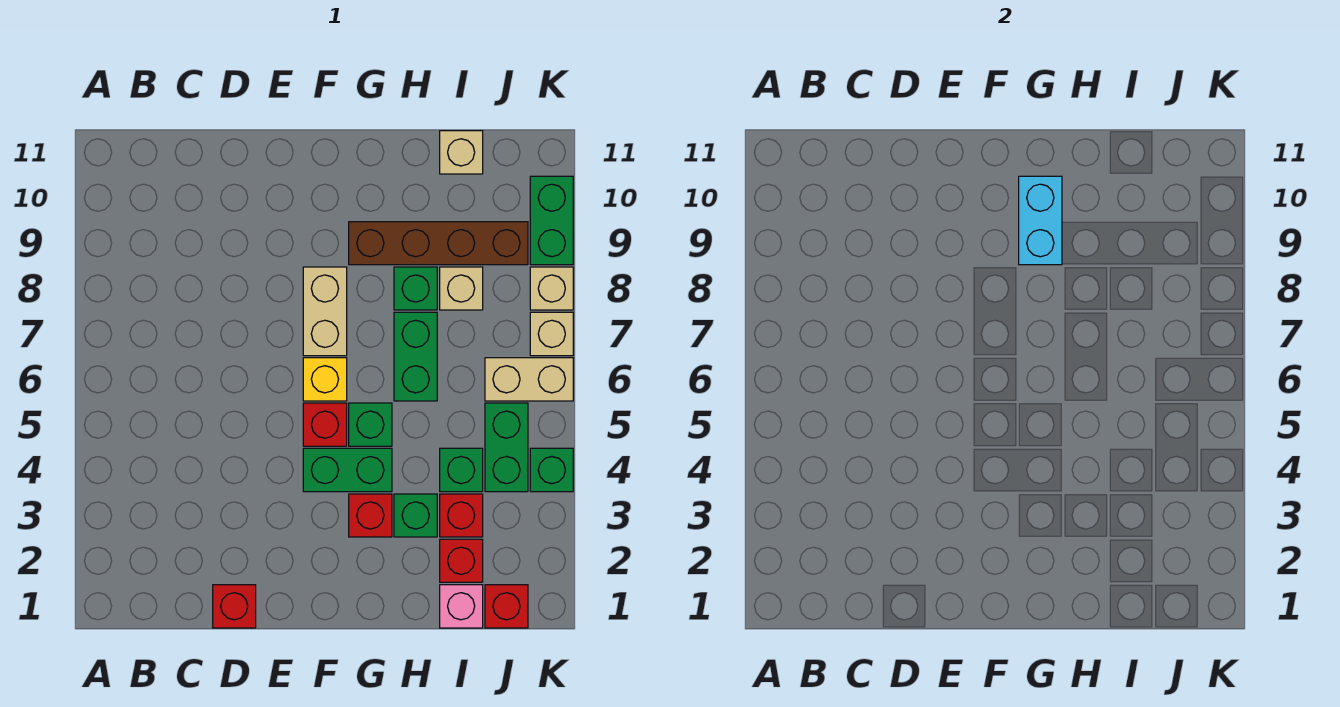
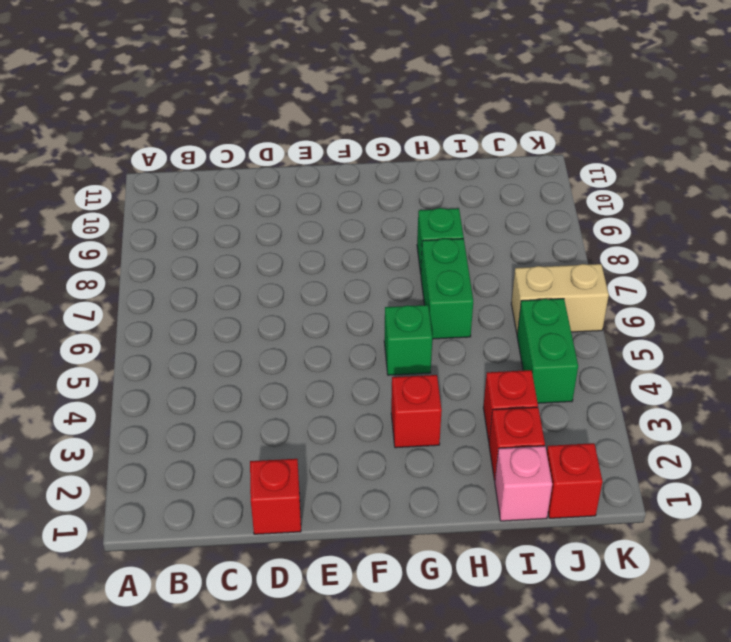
none -> green 1x2 brick [303,448,392,492]
none -> red 1x1 brick [303,403,347,446]
none -> yellow 1x1 brick [303,358,347,401]

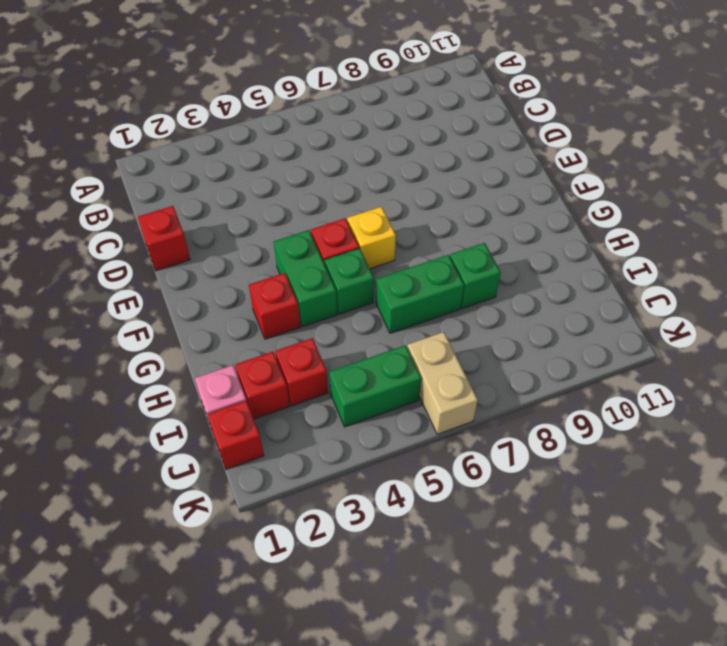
none -> tan 1x2 brick [303,267,347,356]
none -> brown 1x4 brick [349,222,528,265]
none -> green 1x1 brick [394,494,437,537]

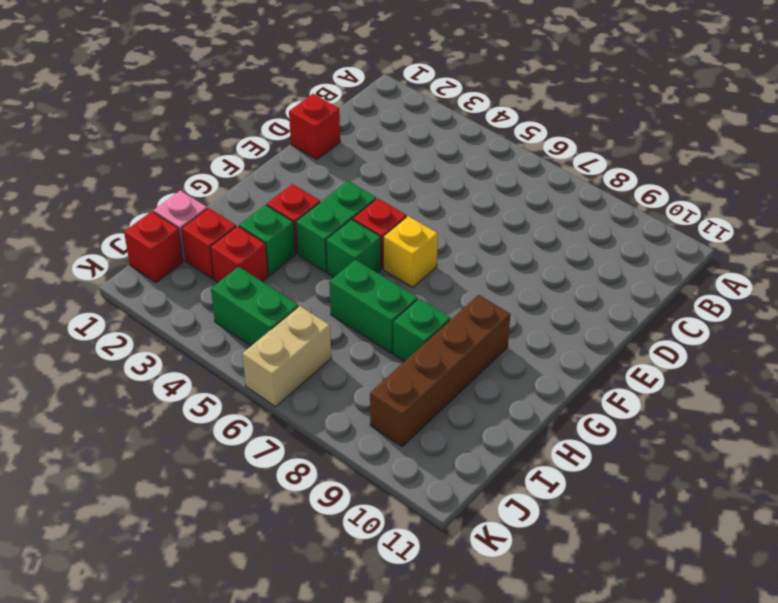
none -> tan 1x2 brick [303,267,347,356]
none -> green 1x1 brick [440,448,483,492]
none -> tan 1x1 brick [440,267,483,310]

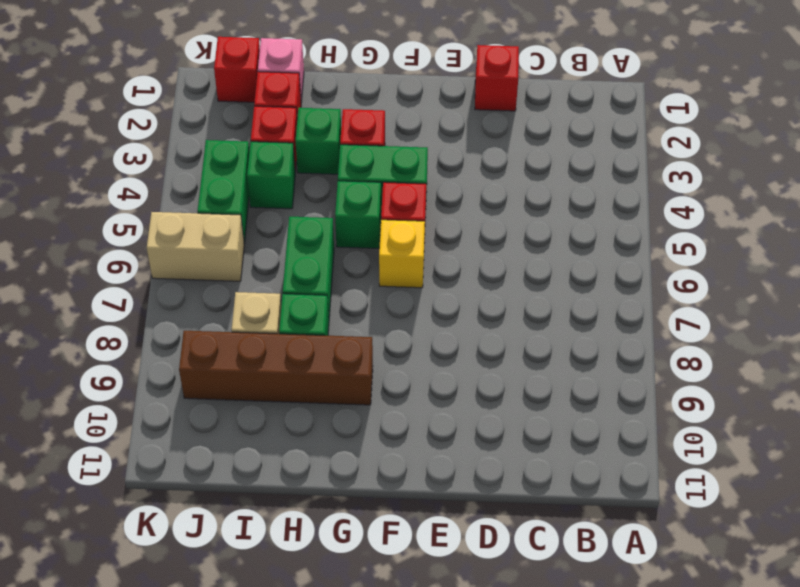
none -> tan 1x2 brick [303,267,347,356]
none -> tan 1x1 brick [440,131,483,174]
none -> green 1x1 brick [530,448,573,492]

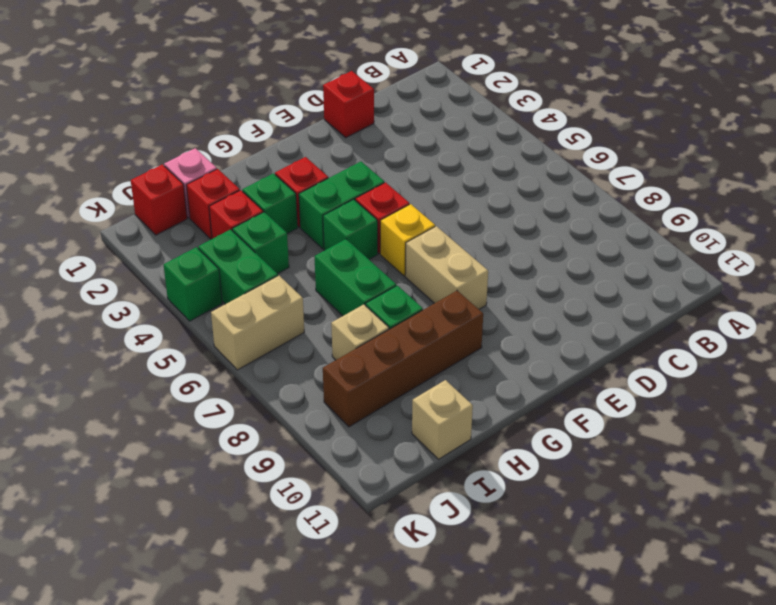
none -> tan 1x1 brick [530,312,573,356]
none -> tan 1x1 brick [530,267,573,310]
none -> green 1x2 brick [530,176,573,265]

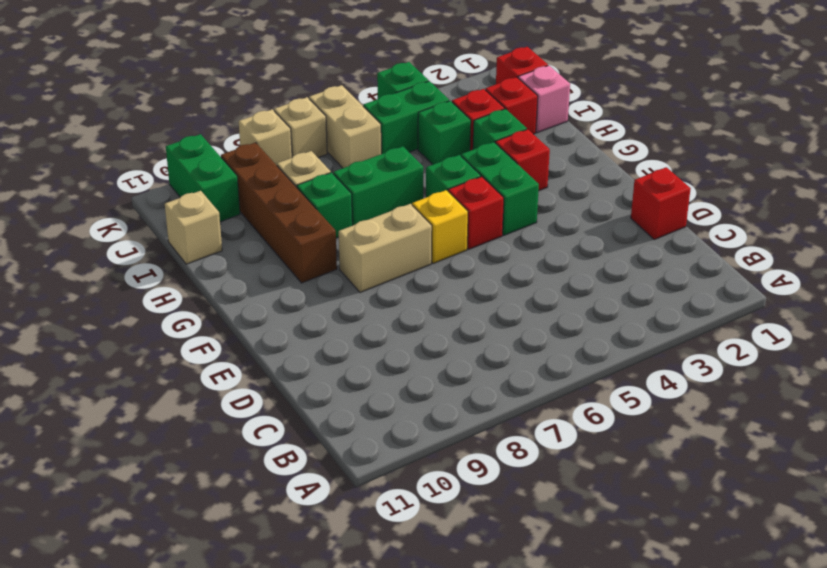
green 1x2 brick [166,134,240,222] -> green 1x2 brick turned to [530,176,573,265]
none -> cyan 1x2 brick [1019,176,1062,265]

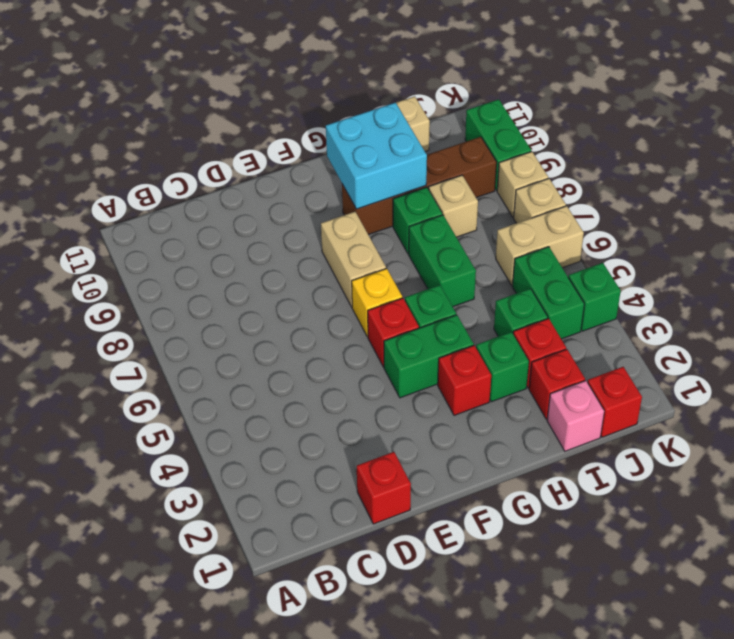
cyan 2x2 brick [326,102,427,209] -> cyan 1x2 brick [1019,176,1062,265]

